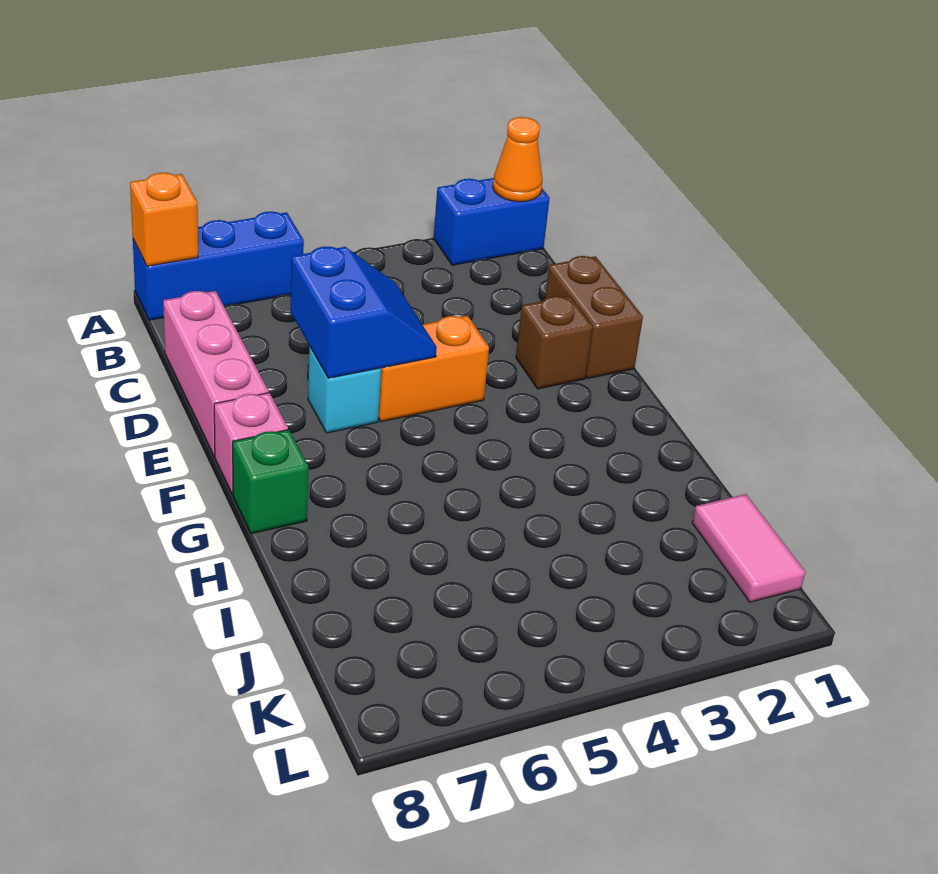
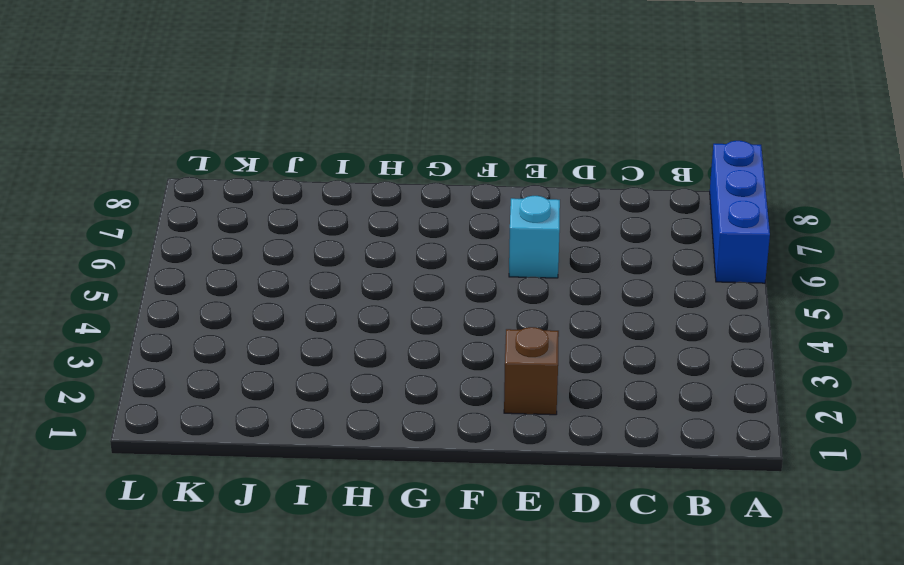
none -> blue 1x2 brick [434,178,550,265]
none -> pink 1x3 brick [163,291,269,456]
none -> brown 1x2 brick [545,256,643,378]

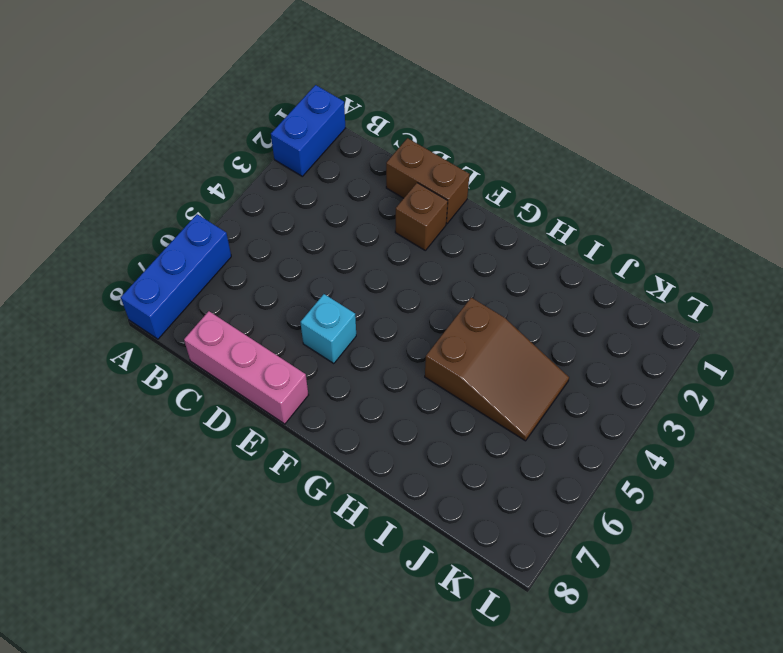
brown 2x3 slope [425,298,569,441] -> none
none -> orange 1x2 brick [378,316,489,422]
none -> pink 1x1 brick [214,393,288,494]
none -> green 1x1 brick [233,430,308,534]

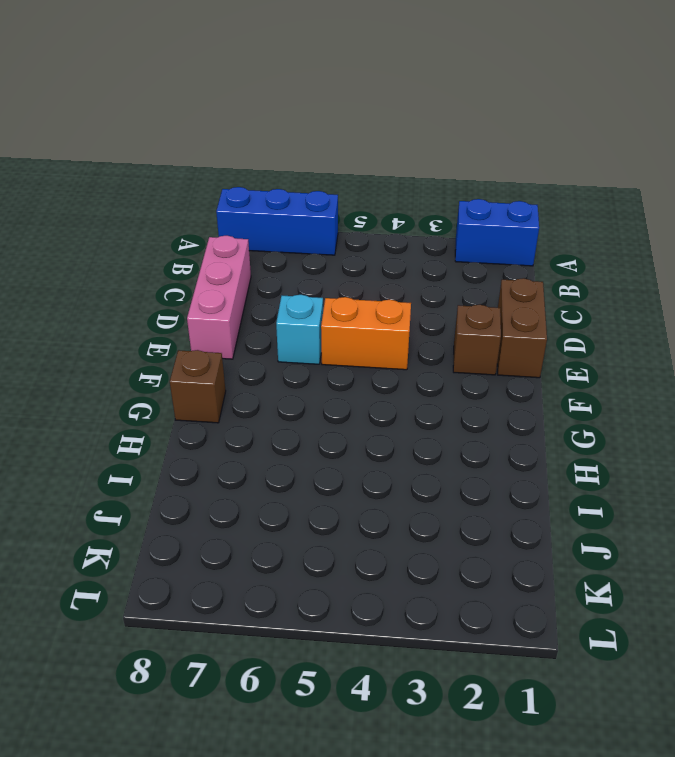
brown 1x1 brick [170,350,226,423] -> green 1x1 brick [233,430,308,534]
none -> pink 1x1 brick [214,393,288,494]
none -> pink 1x2 tile [692,494,805,602]
none -> orange 1x1 cone [493,117,543,202]

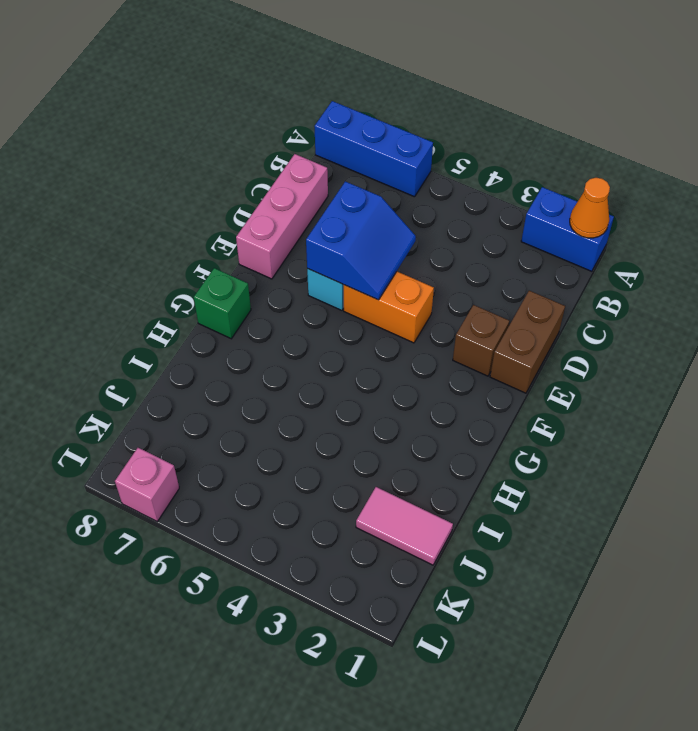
pink 1x2 tile [356,487,453,565] -> pink 1x2 tile turned to [692,494,805,602]
pink 1x1 brick [115,448,179,521] -> pink 1x1 brick moved to [214,393,288,494]
none -> orange 1x1 brick [130,173,198,266]

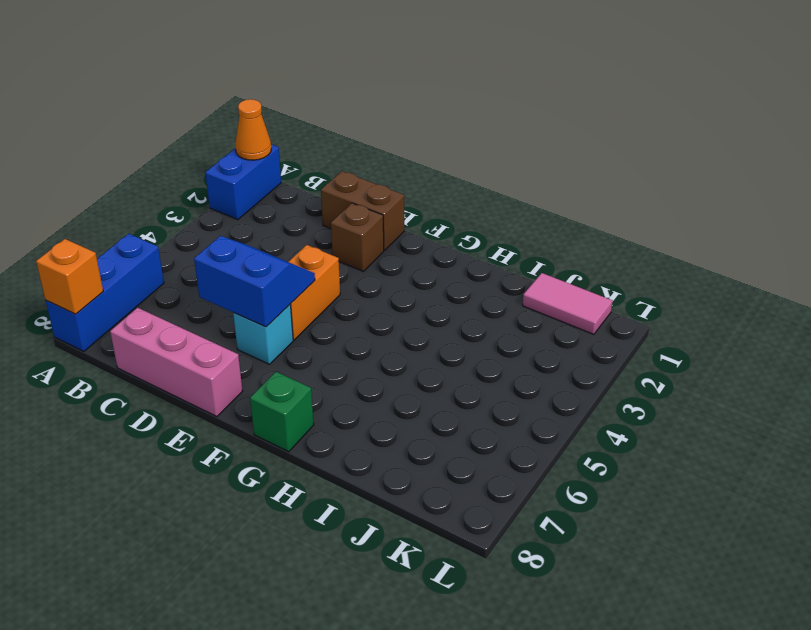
none -> pink 1x1 brick [214,393,288,494]

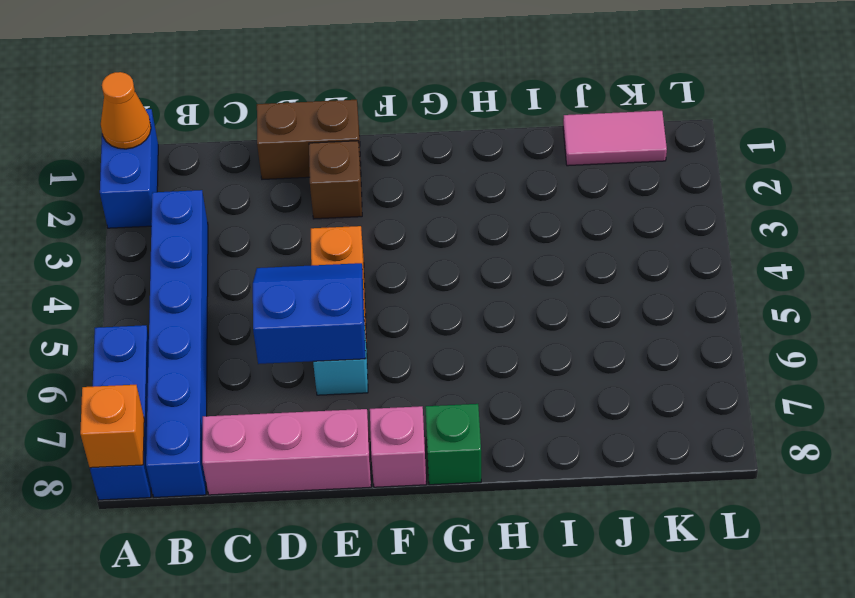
blue 1x6 brick [146,190,208,497] -> none

